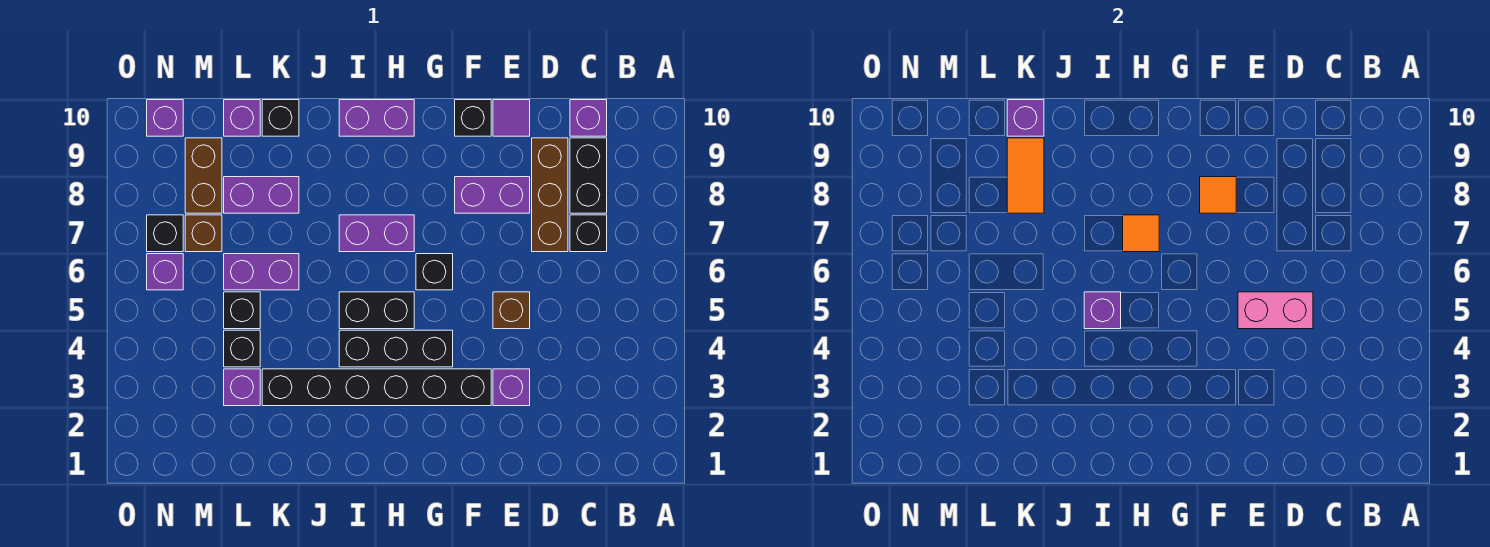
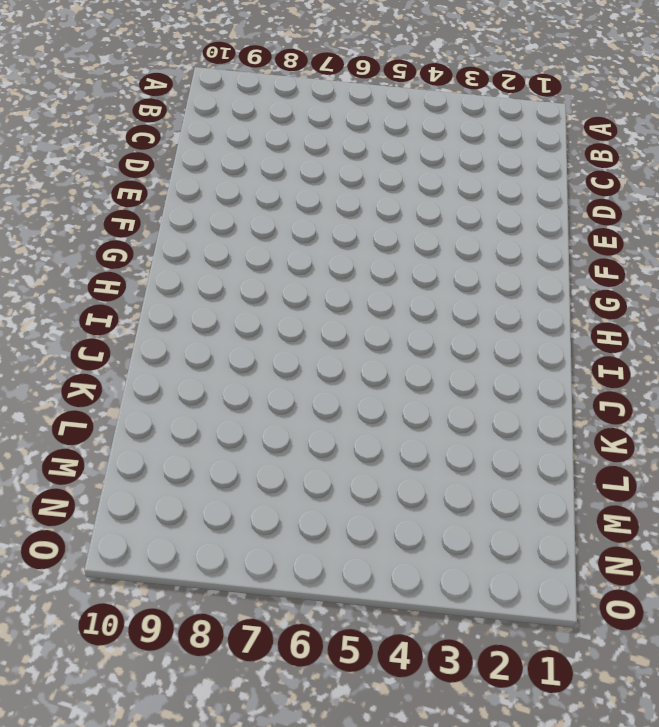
none -> black 1x1 brick [570,215,607,252]
none -> black 1x2 brick [570,138,607,213]
none -> purple 1x1 brick [570,100,607,136]
none -> brown 1x3 brick [532,138,568,252]

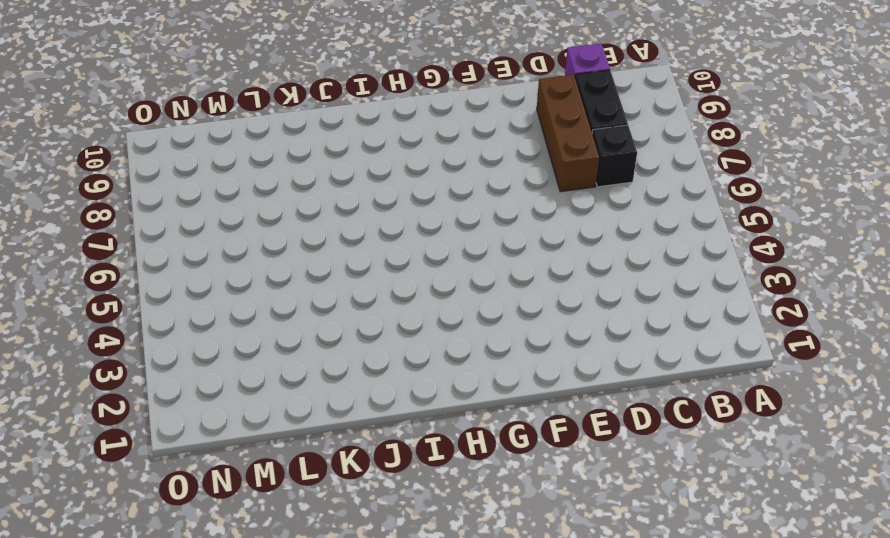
none -> purple 1x1 brick [493,369,530,406]
none -> brown 1x1 brick [493,292,530,329]
none -> purple 1x2 brick [455,177,530,213]
none -> purple 1x1 tile [493,100,530,136]

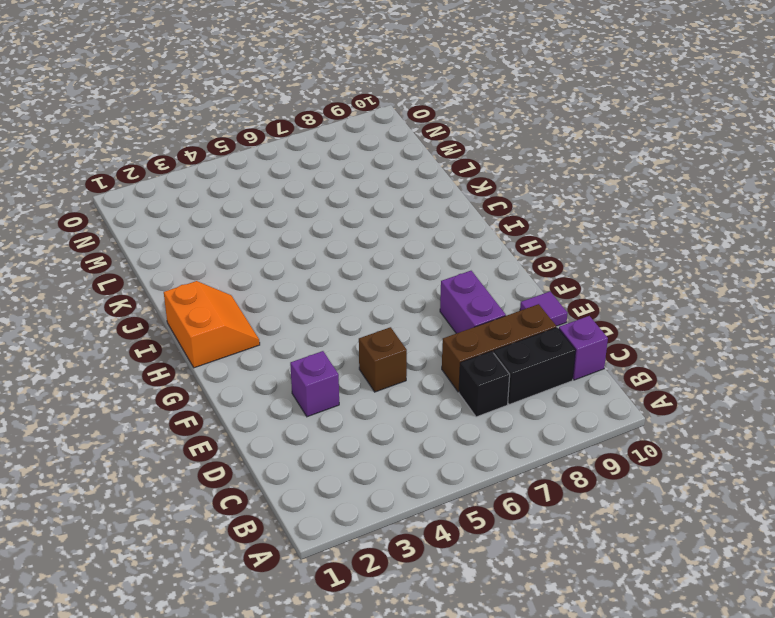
orange 2x2 slope [164,281,260,368] -> none
none -> black 1x6 brick [262,369,491,406]
none -> black 1x1 brick [455,100,491,136]
none -> black 1x3 brick [339,330,453,367]
none -> black 1x1 brick [416,254,453,290]

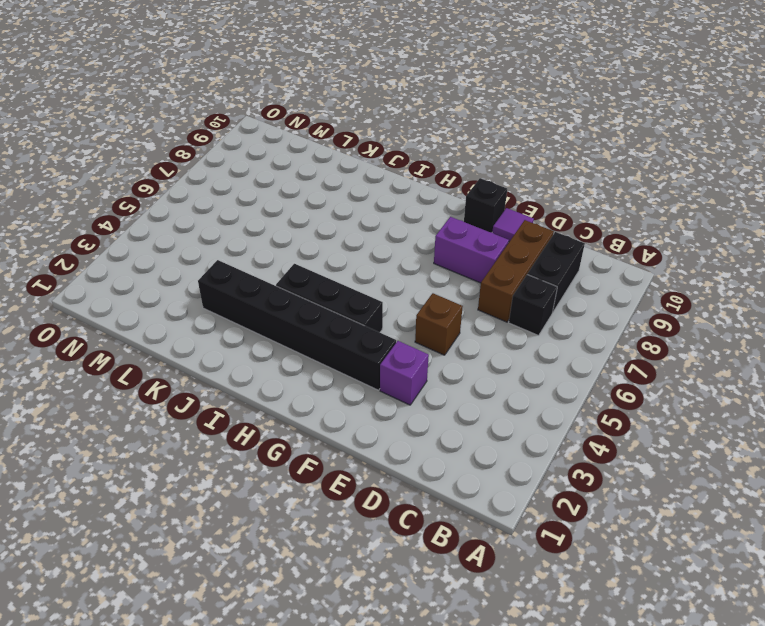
none -> purple 1x1 brick [570,100,607,136]
none -> black 1x1 brick [416,254,453,290]
none -> black 1x2 brick [339,292,414,329]
none -> purple 1x2 brick [339,215,414,252]

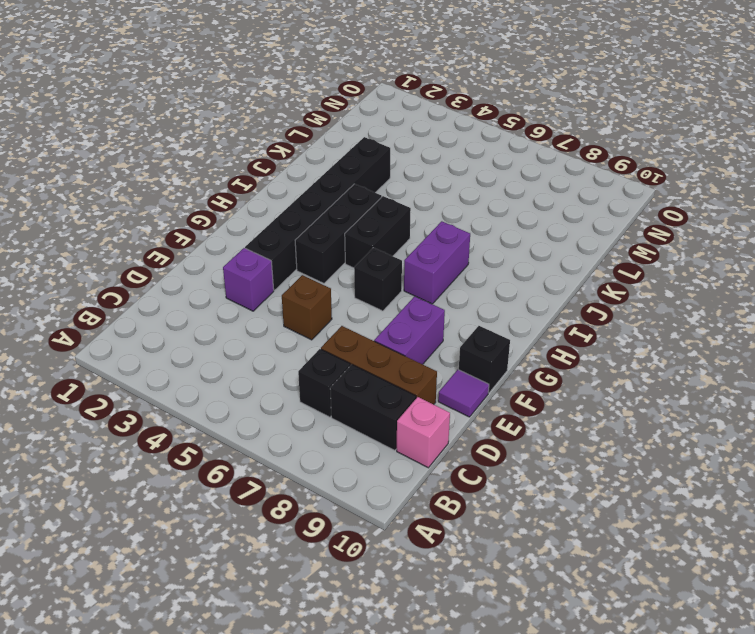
pink 1x1 brick [397,397,450,468] -> purple 1x1 brick [570,100,607,136]
none -> purple 1x2 brick [339,100,414,136]
none -> purple 1x2 brick [224,254,299,290]
none -> purple 1x2 brick [224,177,299,213]
none -> black 1x1 brick [262,100,299,136]

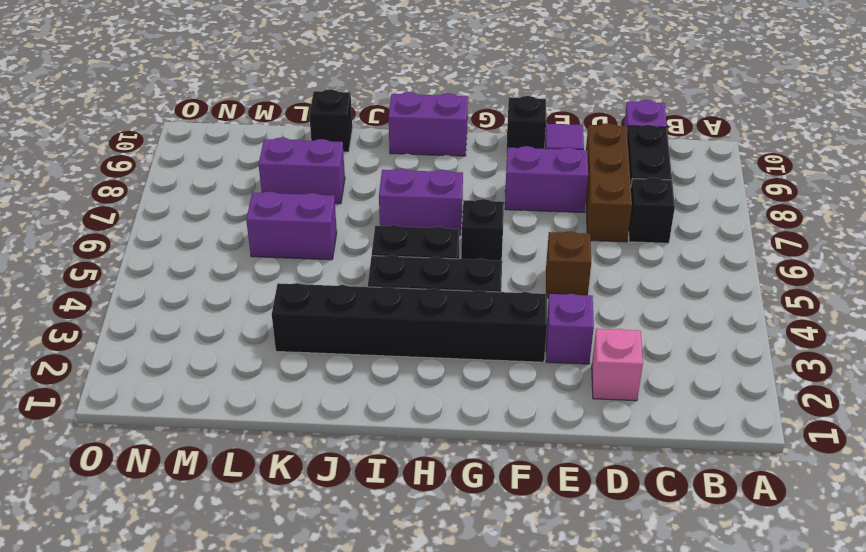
pink 1x1 brick [592,329,643,401] -> none
none -> purple 1x1 brick [224,369,260,406]
none -> black 1x1 brick [224,330,260,367]
none -> black 1x1 brick [224,292,260,329]
none -> purple 1x1 brick [224,100,260,136]

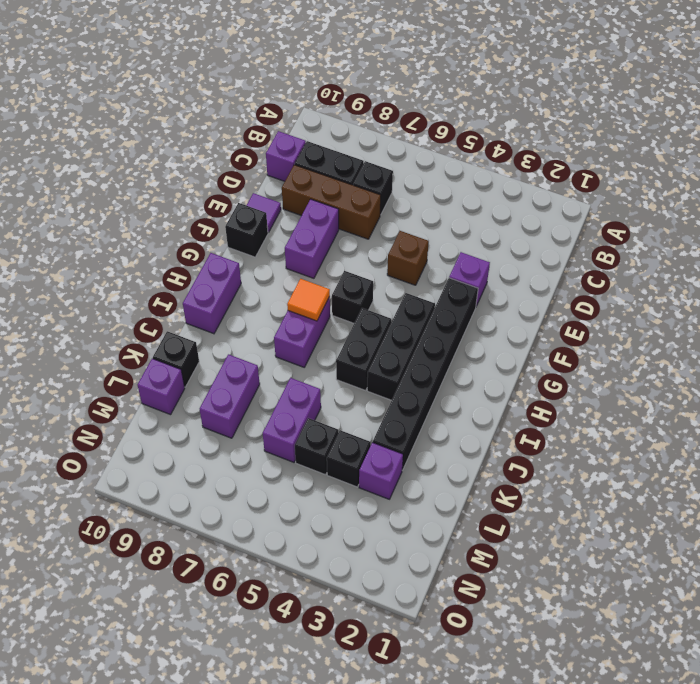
none -> brown 1x1 brick [185,215,222,252]
none -> brown 1x2 brick [185,138,222,213]
none -> purple 1x1 brick [147,254,183,290]
none -> black 1x1 brick [147,215,183,252]

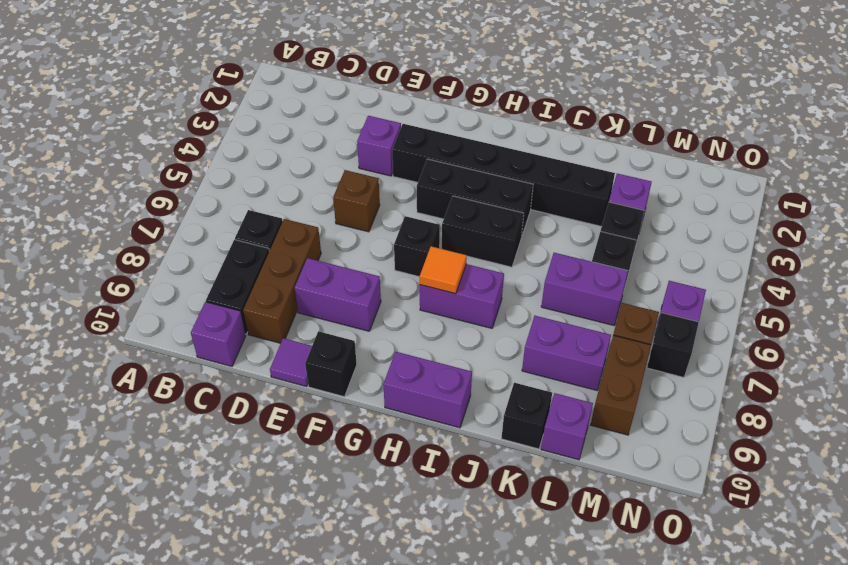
none -> purple 1x1 brick [147,100,183,136]
none -> pink 1x2 brick [1238,292,1313,329]
none -> orange 1x1 tile [1200,177,1236,213]
none -> purple 1x1 brick [1084,292,1121,329]

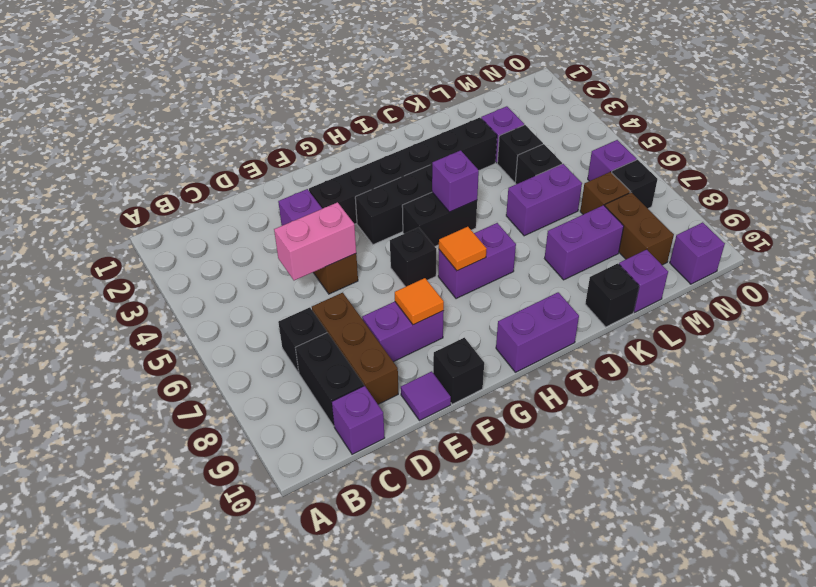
none -> orange 1x2 tile [1007,138,1044,213]
none -> purple 1x1 brick [1007,100,1044,136]

